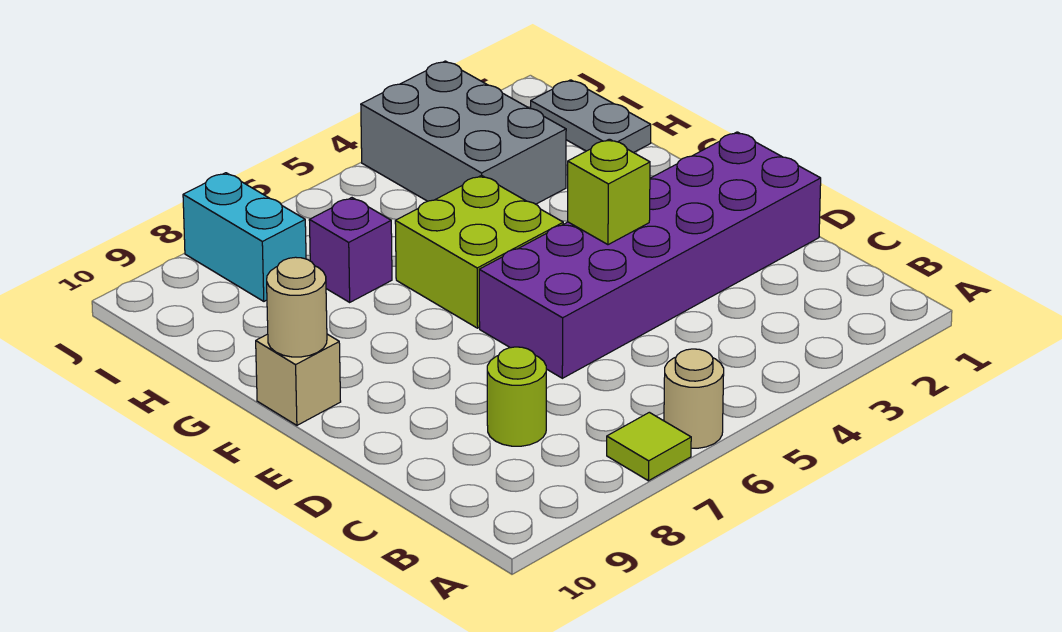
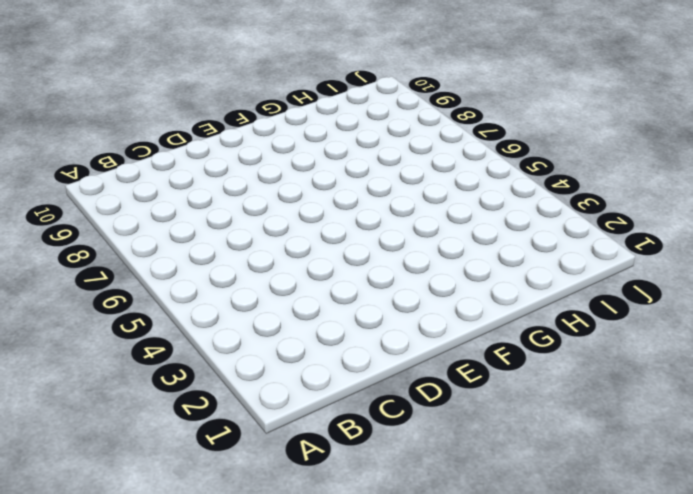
none -> tan 1x1 round brick [664,349,724,448]
none -> lime 1x1 tile [607,412,691,481]
none -> lime 1x1 round brick [487,347,546,446]

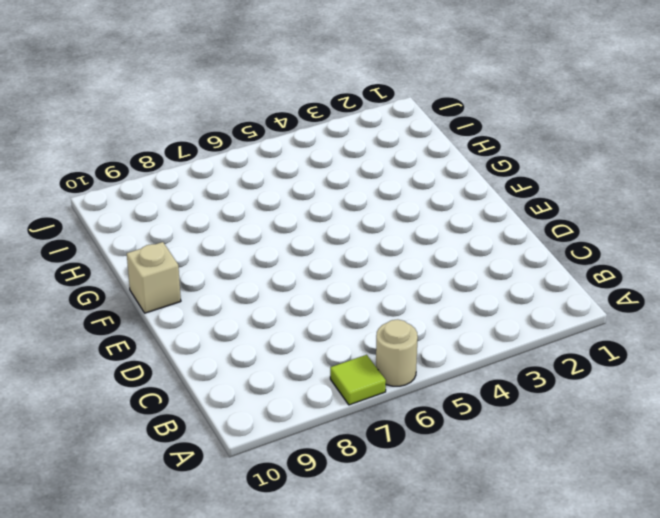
none -> lime 1x1 round brick [487,347,546,446]
none -> purple 2x6 brick [479,132,821,378]
none -> lime 2x2 brick [395,175,563,328]

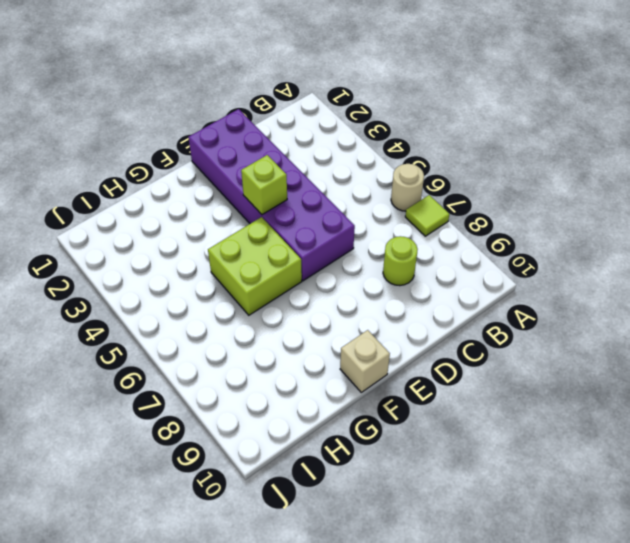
none -> grey 1x2 plate [531,80,651,153]
none -> grey 2x3 brick [361,61,566,204]
none -> purple 1x1 brick [309,198,392,302]

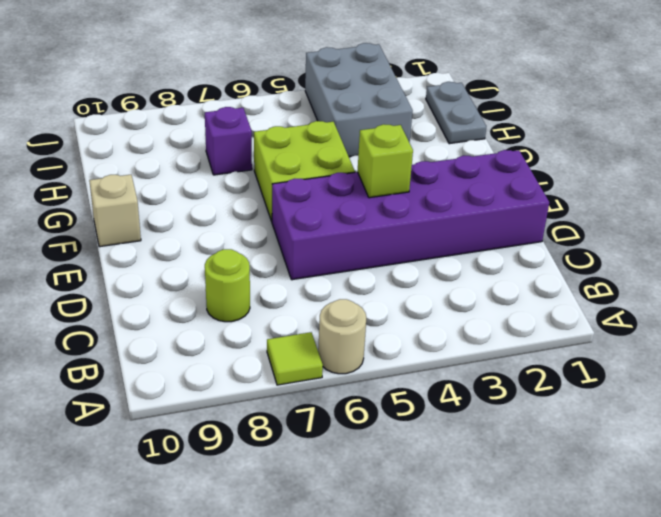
none -> cyan 1x2 brick [183,173,306,301]
none -> tan 1x1 round brick [267,257,327,357]

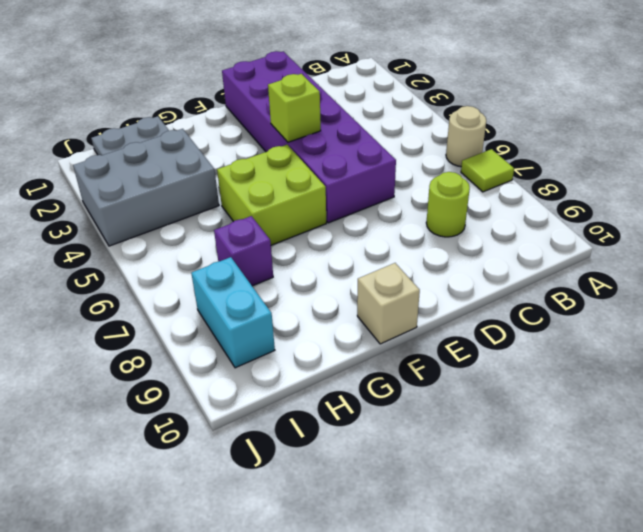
cyan 1x2 brick [191,257,275,368] -> cyan 1x2 brick turned to [183,173,306,301]
none -> tan 1x1 round brick [267,257,327,357]

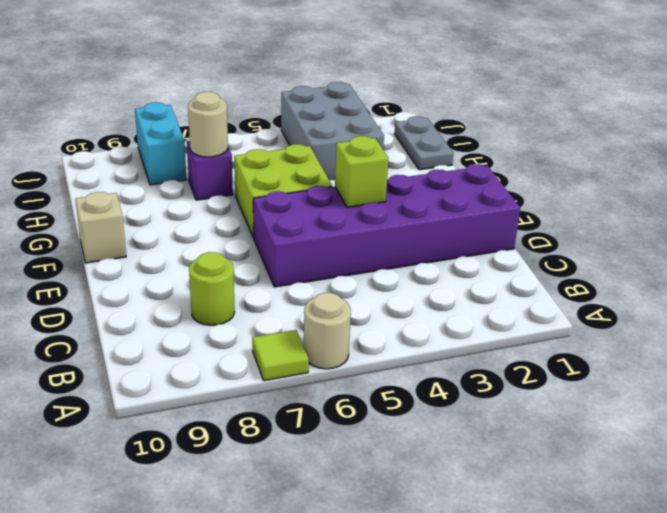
tan 1x1 round brick [188,92,228,157] -> tan 1x1 round brick moved to [267,257,327,357]

